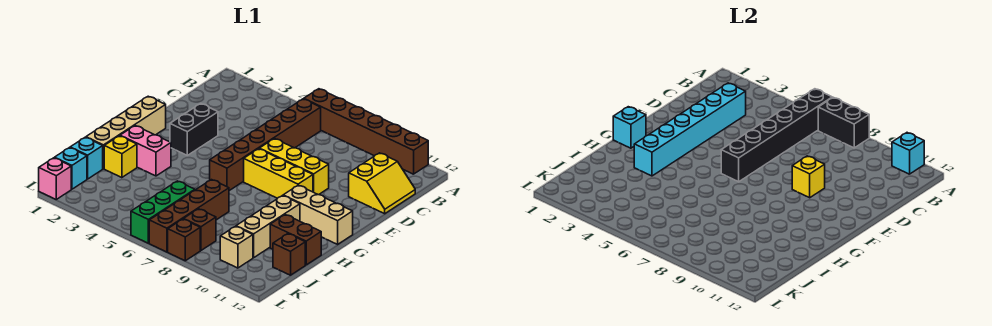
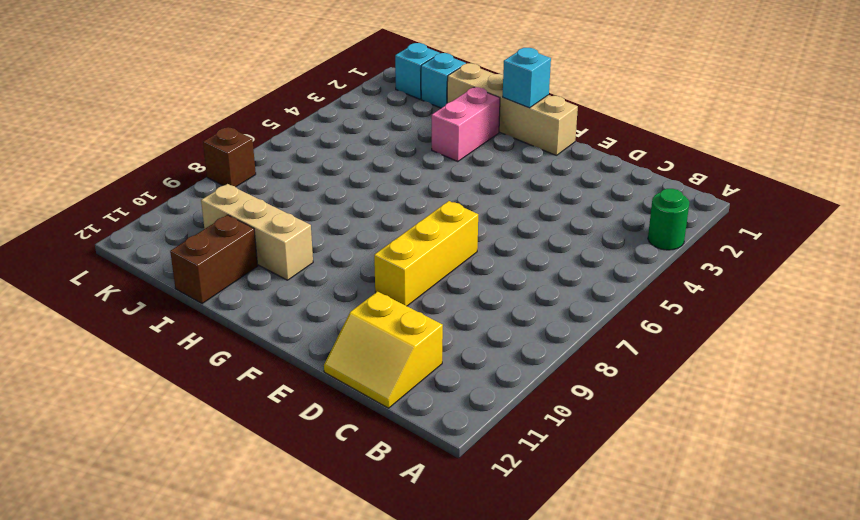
green 1x1 round brick [648,189,689,250] -> none
none -> brown 1x6 brick [304,89,428,174]
none -> brown 1x6 brick [210,99,321,191]
none -> black 1x2 brick [170,104,218,155]

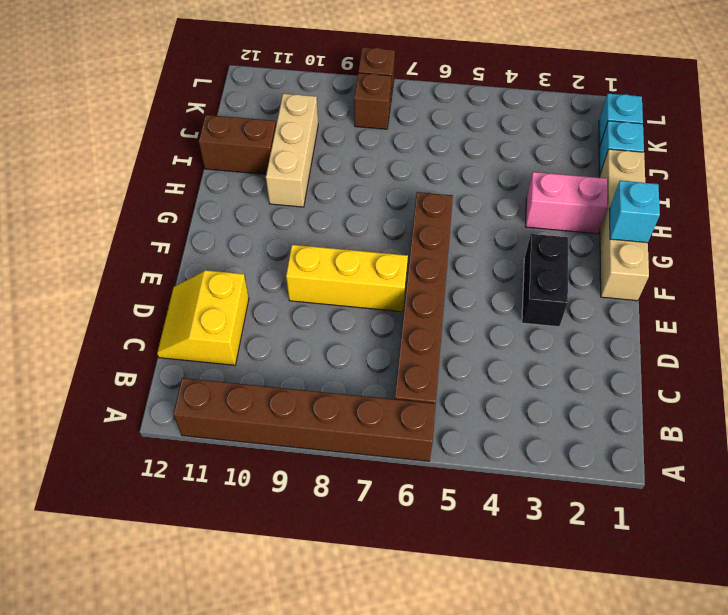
none -> yellow 1x3 brick [244,149,313,198]
none -> tan 1x3 brick [283,185,353,244]
none -> yellow 1x1 brick [104,136,137,178]

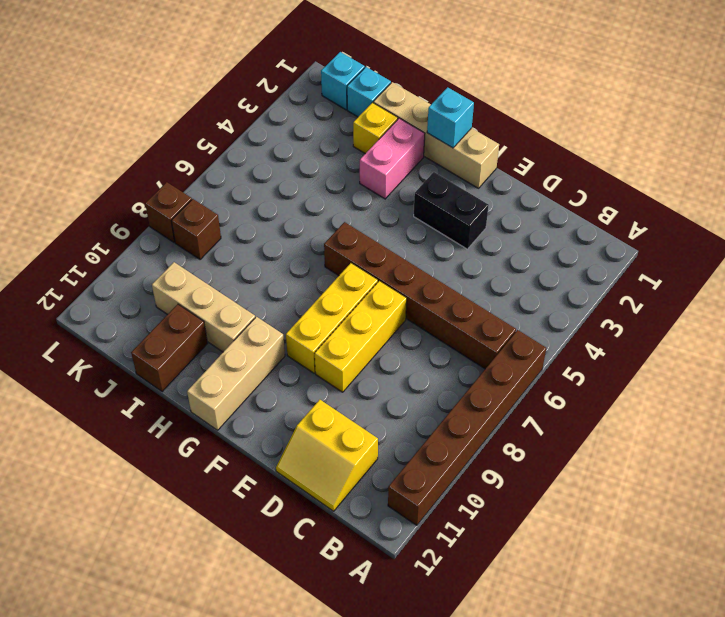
none -> brown 1x4 brick [149,180,229,252]
none -> green 1x3 brick [131,181,195,243]
none -> brown 1x1 brick [273,234,305,275]

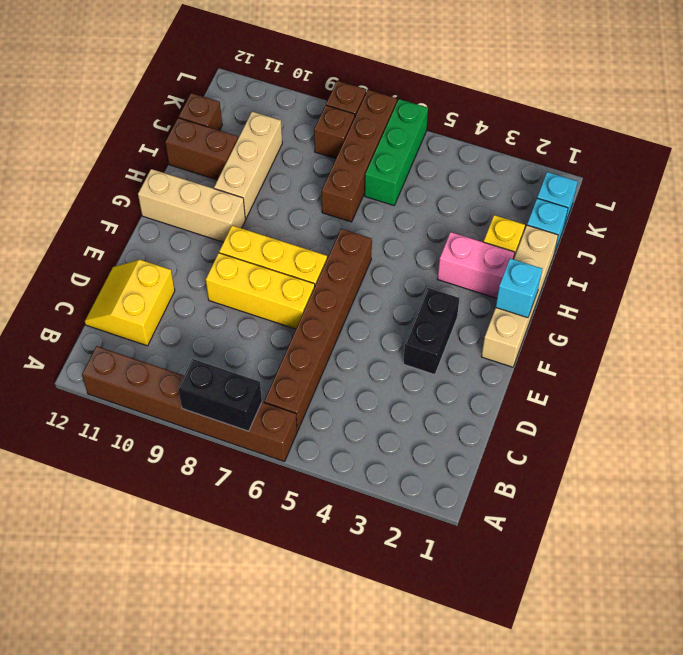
none -> tan 1x1 brick [220,226,253,268]
none -> pink 1x1 brick [39,158,71,200]
none -> black 1x6 brick [721,89,832,182]

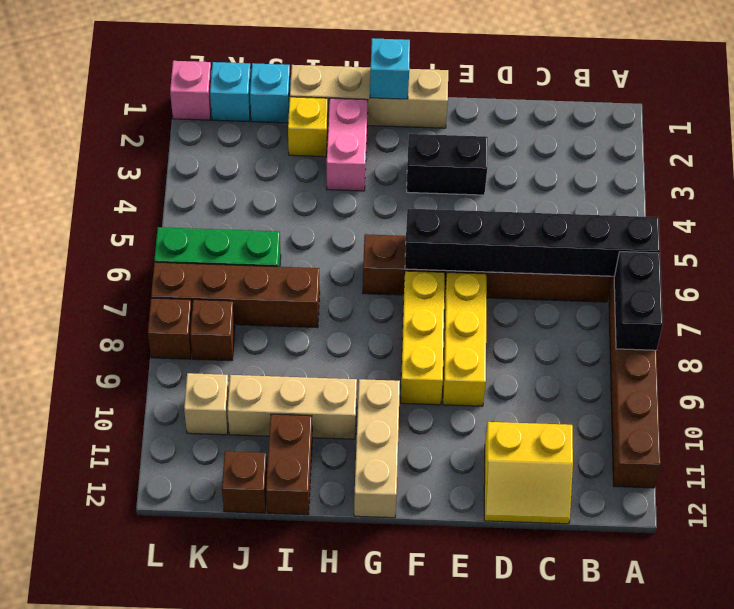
none -> cyan 1x1 brick [892,133,924,174]
none -> cyan 1x6 brick [634,83,746,176]
none -> yellow 1x1 brick [792,156,825,198]

